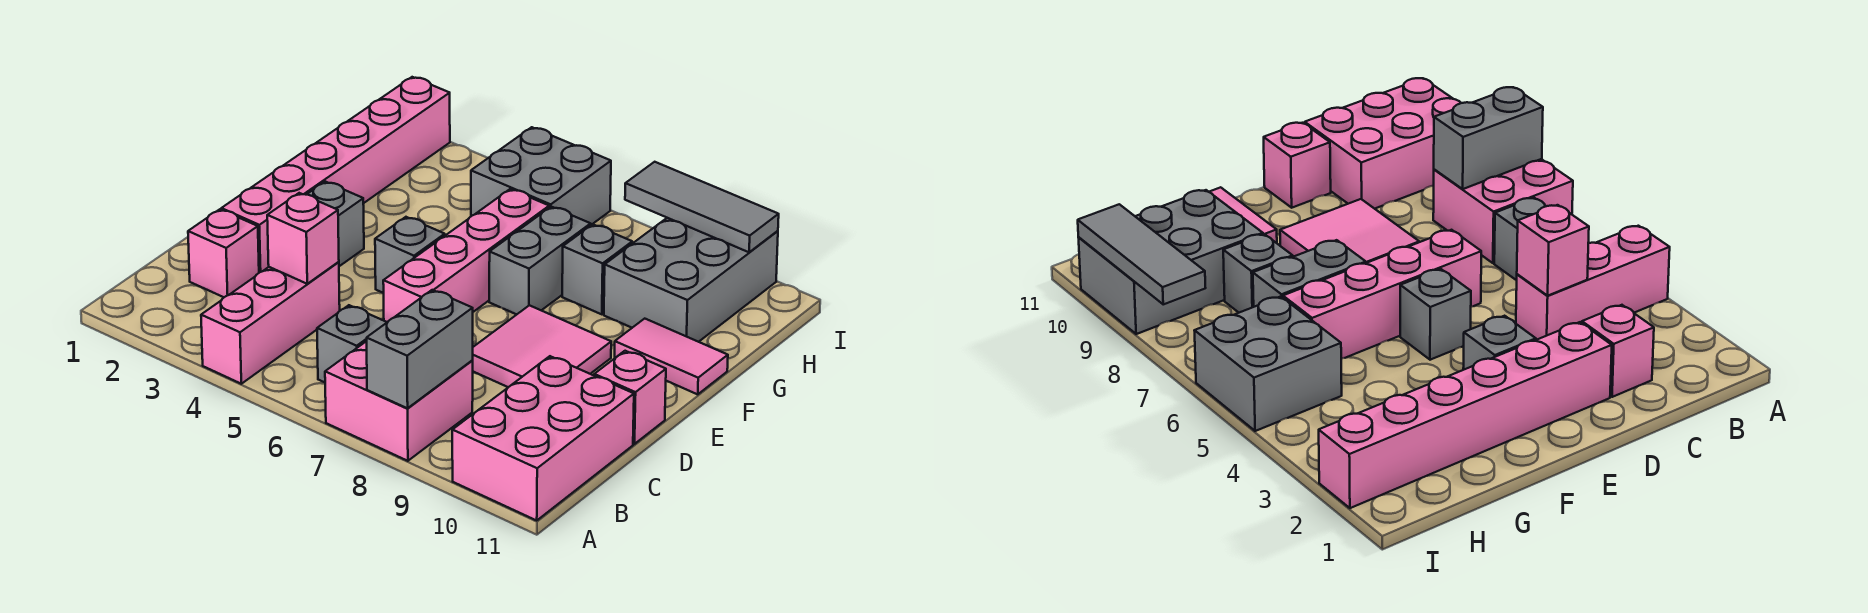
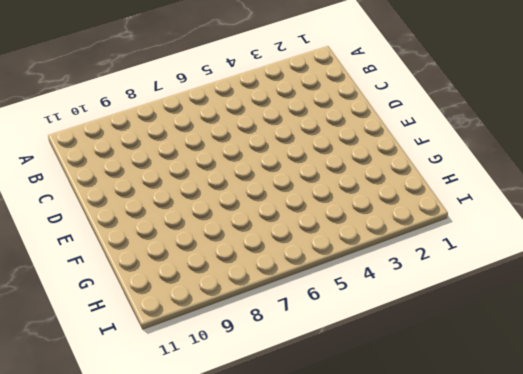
none -> pink 1x3 brick [201,262,340,384]
none -> pink 2x2 brick [325,341,473,461]
none -> pink 2x3 brick [452,356,634,520]

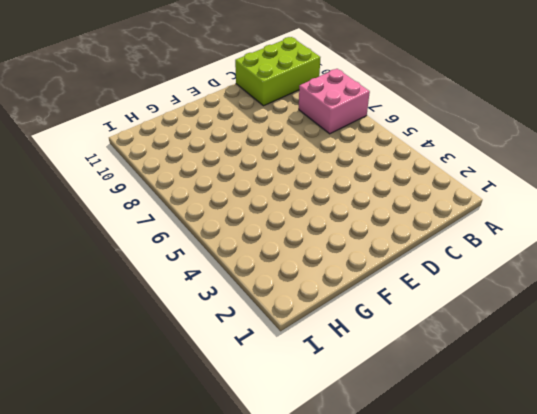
lime 2x3 brick [235,37,320,106] -> pink 2x3 brick [452,356,634,520]
none -> pink 1x3 brick [201,262,340,384]
none -> grey 1x1 brick [317,305,387,382]
none -> pink 1x1 brick [188,209,259,297]

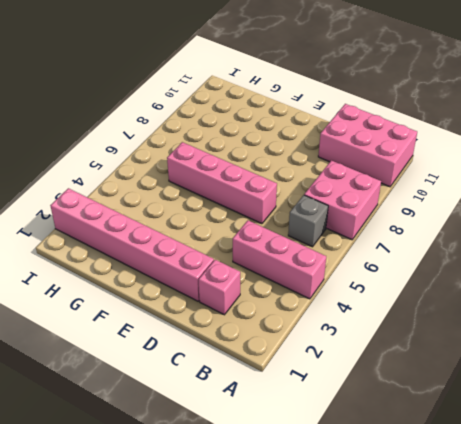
none -> pink 2x2 tile [472,305,611,387]
none -> pink 1x1 brick [594,351,666,444]
none -> grey 1x1 brick [307,182,364,266]

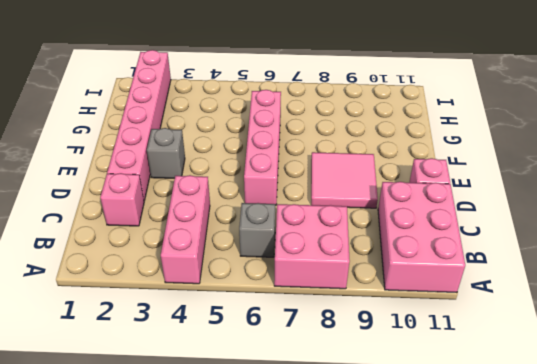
none -> grey 1x1 brick [375,217,445,293]
none -> grey 1x2 brick [489,207,591,315]
none -> pink 1x2 tile [615,319,728,394]

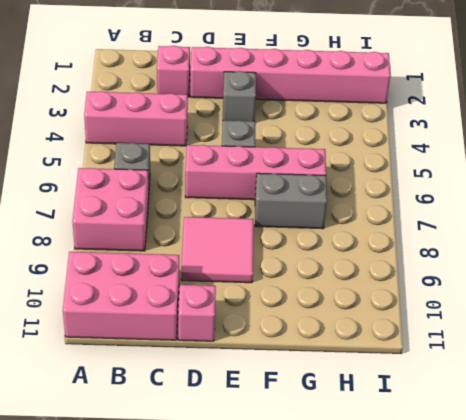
none -> pink 1x2 tile [615,319,728,394]
none -> grey 1x1 brick [562,224,632,314]
none -> grey 2x3 brick [604,218,778,342]

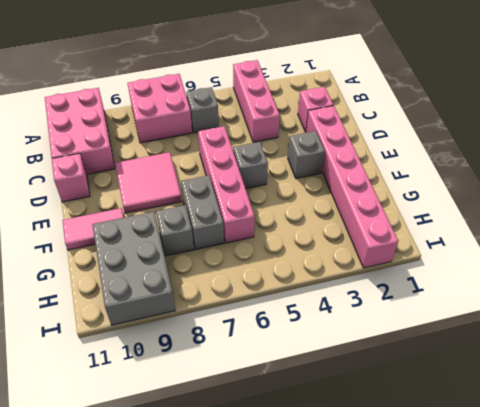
none -> grey 2x2 brick [471,127,611,225]
none -> grey 1x2 brick [367,290,473,408]
none -> pink 1x1 brick [267,193,339,284]

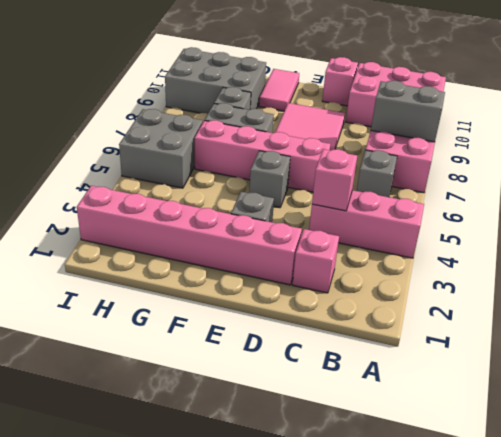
none -> grey 1x3 tile [625,162,779,252]

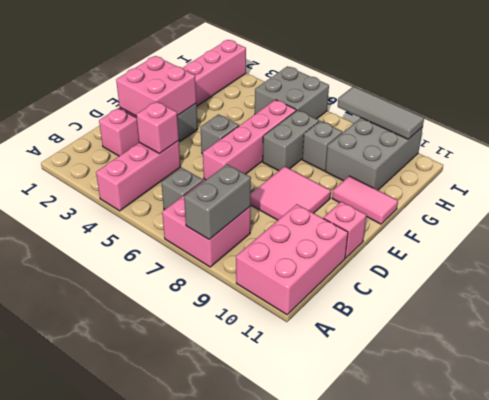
pink 2x2 brick [116,56,196,116] -> none

